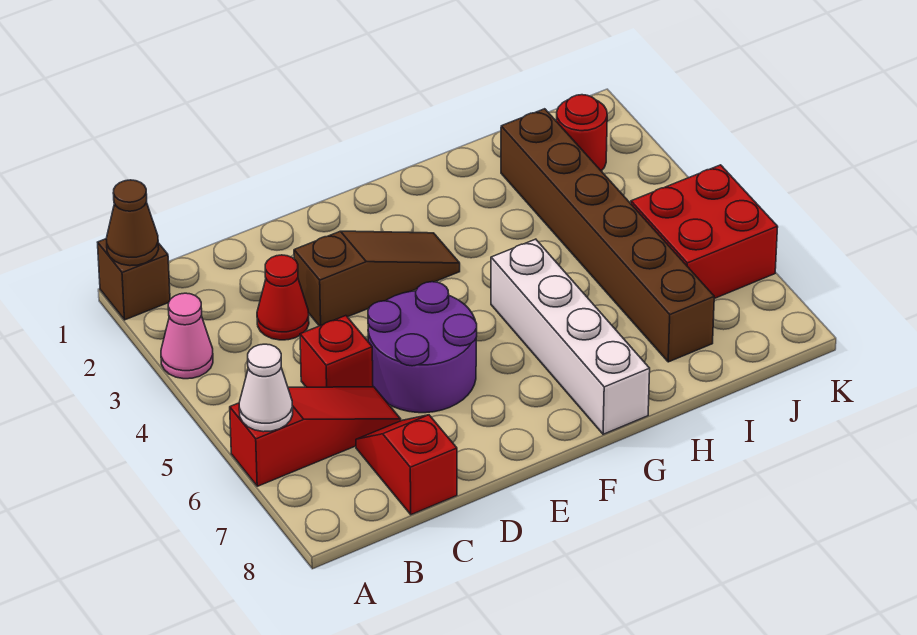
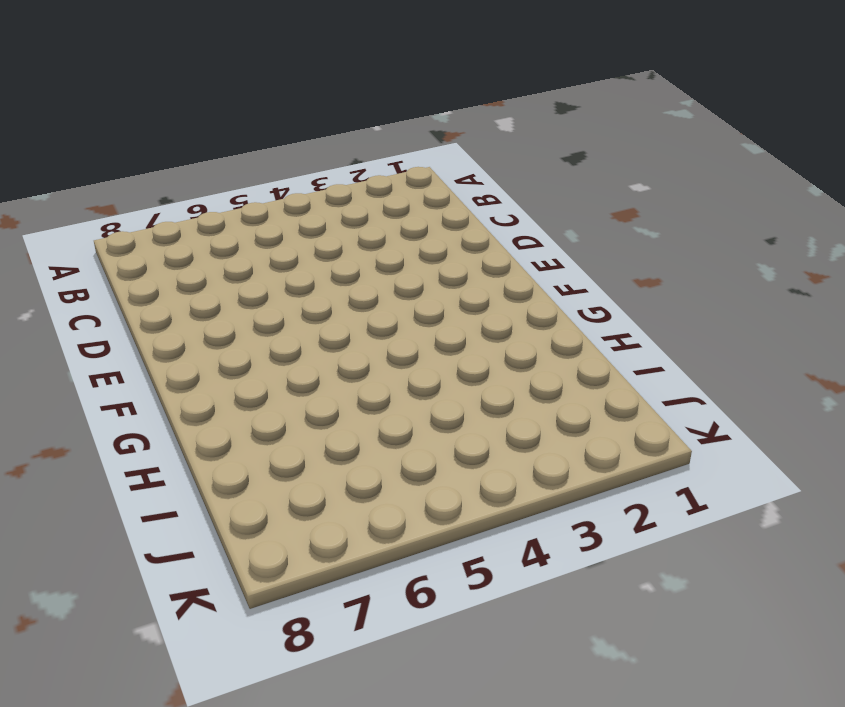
none -> brown 1x1 brick [98,239,170,320]
none -> pink 1x1 cone [161,293,213,379]
none -> red 1x3 slope [230,387,401,486]

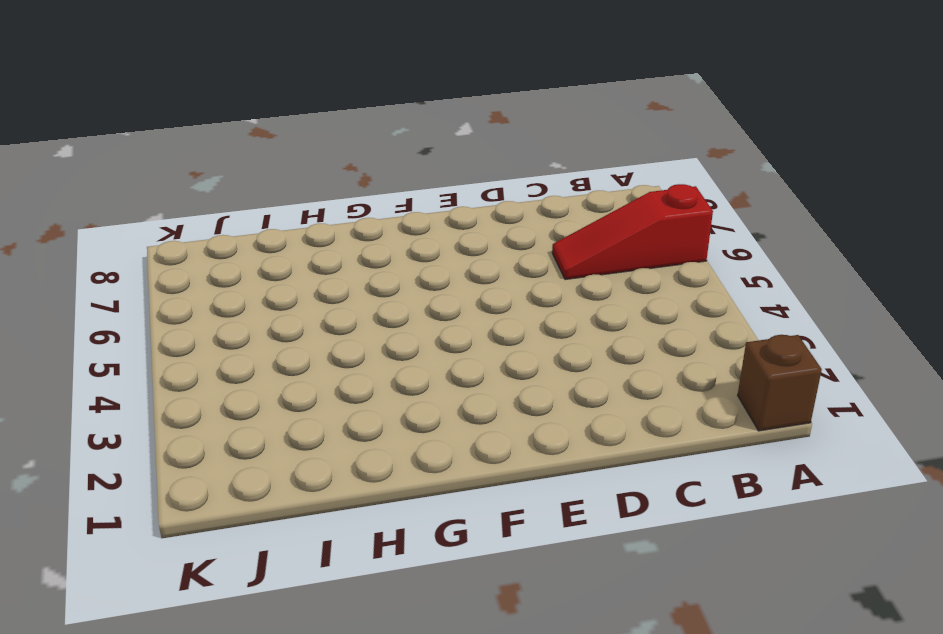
none -> pink 1x1 cone [161,293,213,379]
none -> red 1x1 cone [257,255,309,340]
none -> red 1x1 brick [300,316,373,387]

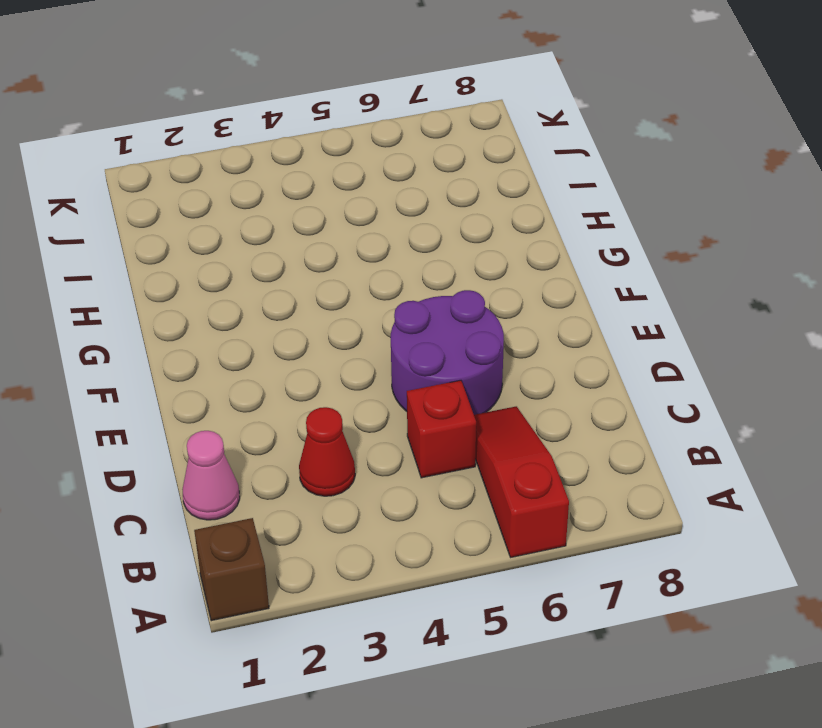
pink 1x1 cone [182,431,240,520] -> pink 1x1 cone moved to [161,293,213,379]
none -> red 1x2 slope [356,415,457,515]
none -> brown 1x3 slope [294,231,460,326]
none -> white 1x4 brick [491,239,650,434]

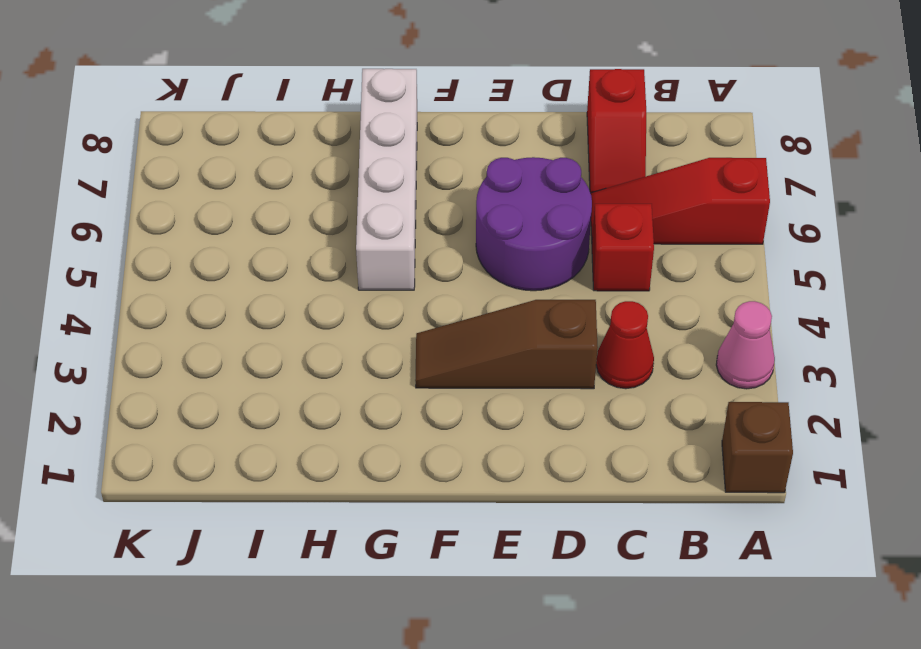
none -> brown 1x6 brick [501,109,714,362]
none -> red 1x1 round brick [556,95,607,171]
none -> red 2x2 brick [631,165,778,299]

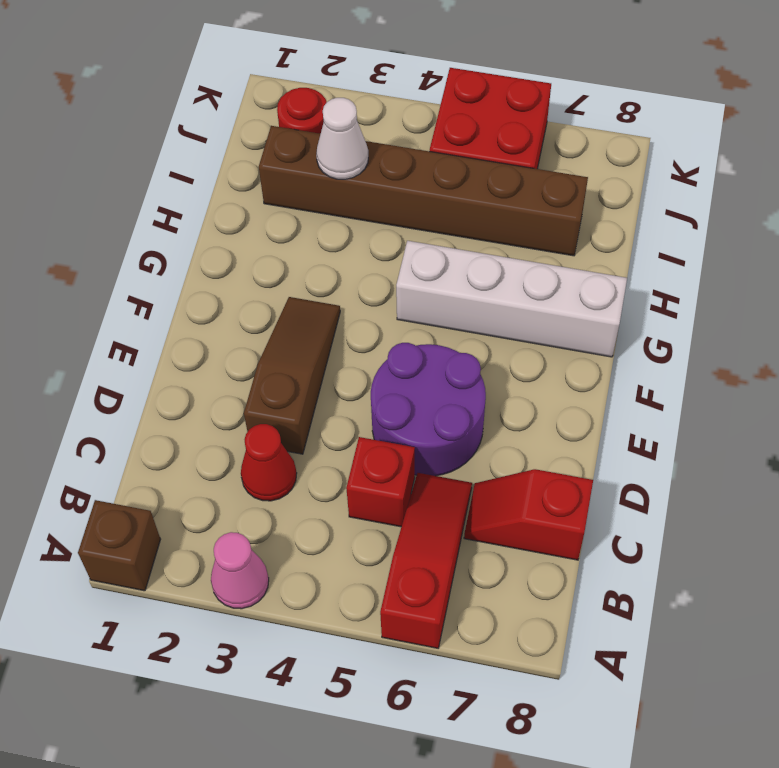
white 1x1 cone [316,98,368,179] -> white 1x1 cone moved to [239,344,293,432]
none -> brown 1x1 cone [106,180,159,266]

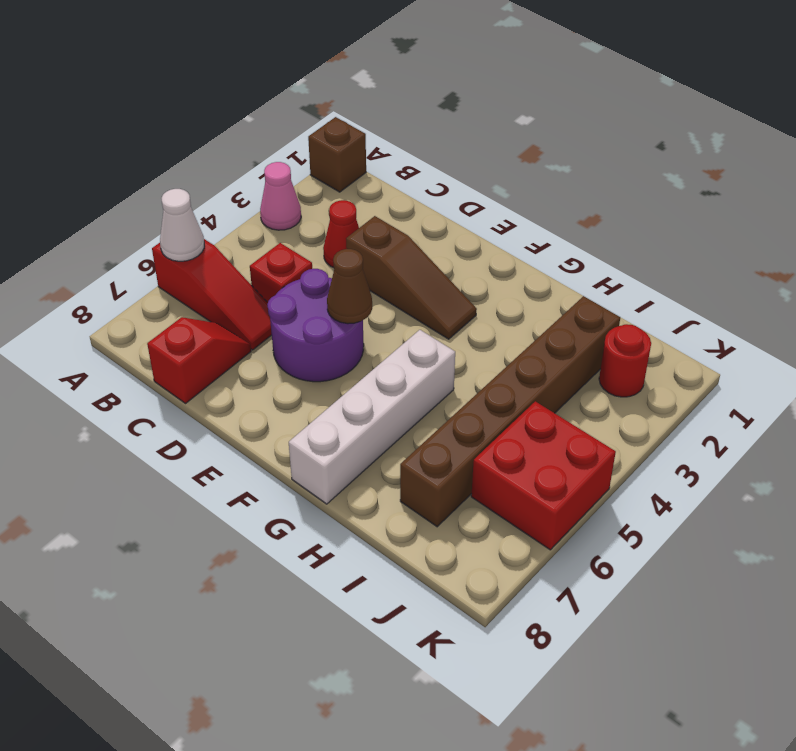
brown 1x1 cone [327,249,372,324] -> brown 1x1 cone moved to [106,180,159,266]

